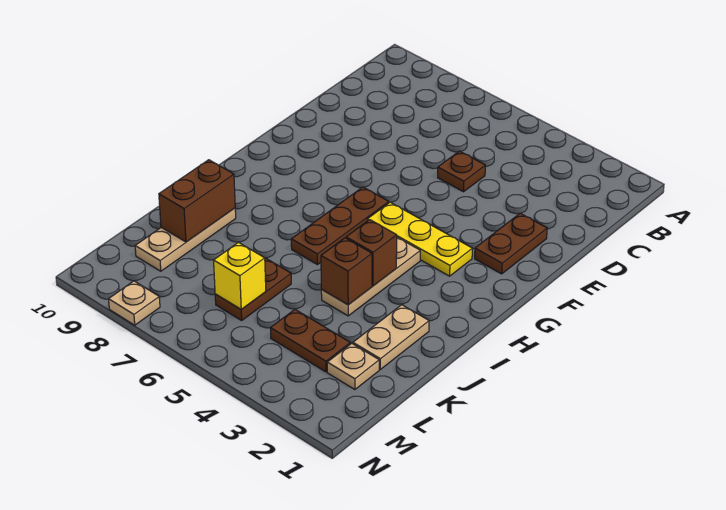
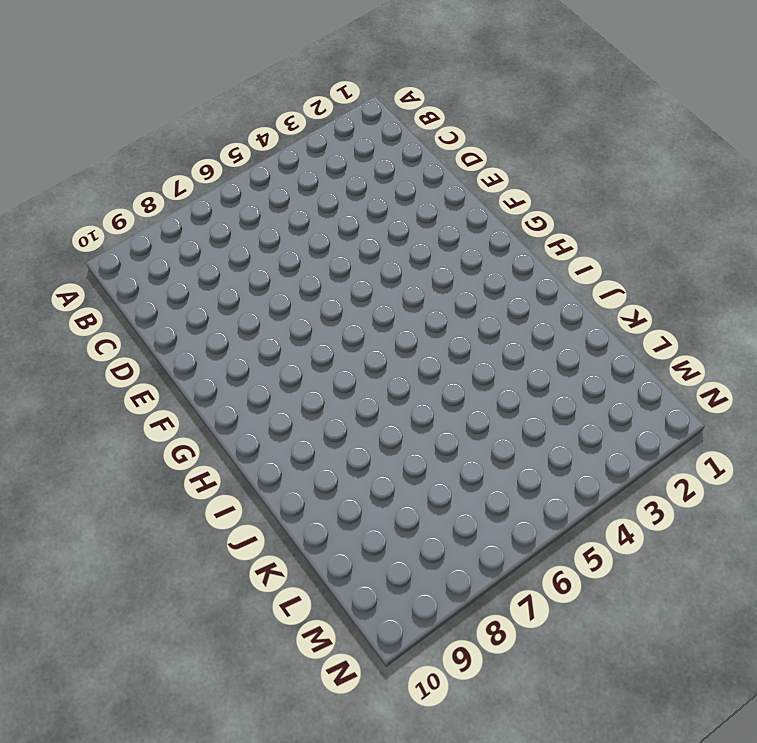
none -> brown 1x1 plate [438,151,485,192]
none -> brown 1x2 plate [475,213,547,274]
none -> yellow 1x3 plate [367,202,472,276]

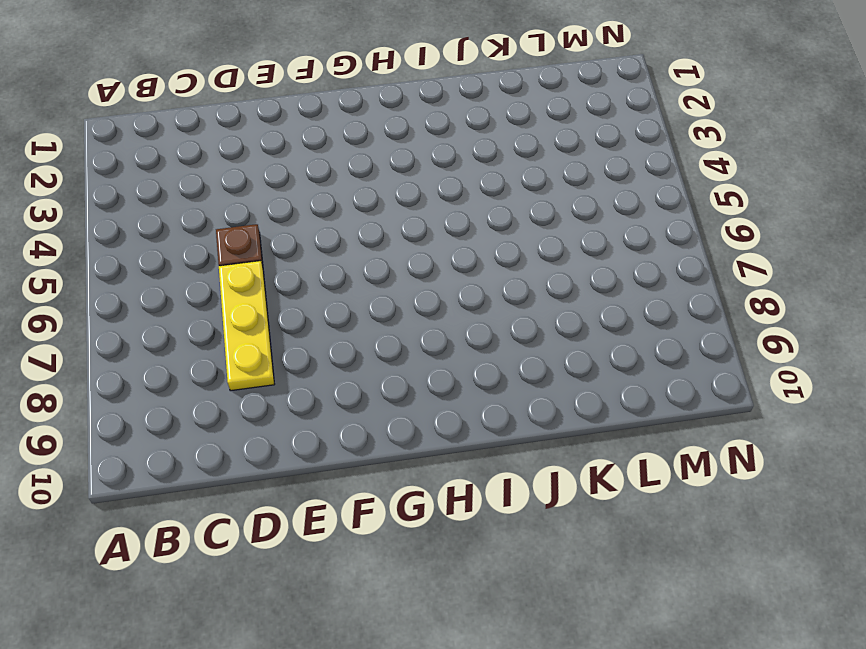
yellow 1x3 plate [219,261,275,391] -> yellow 1x3 plate moved to [367,202,472,276]
none -> brown 1x2 plate [475,213,547,274]
none -> brown 1x3 plate [291,187,389,265]
none -> tan 1x3 plate [321,237,420,316]

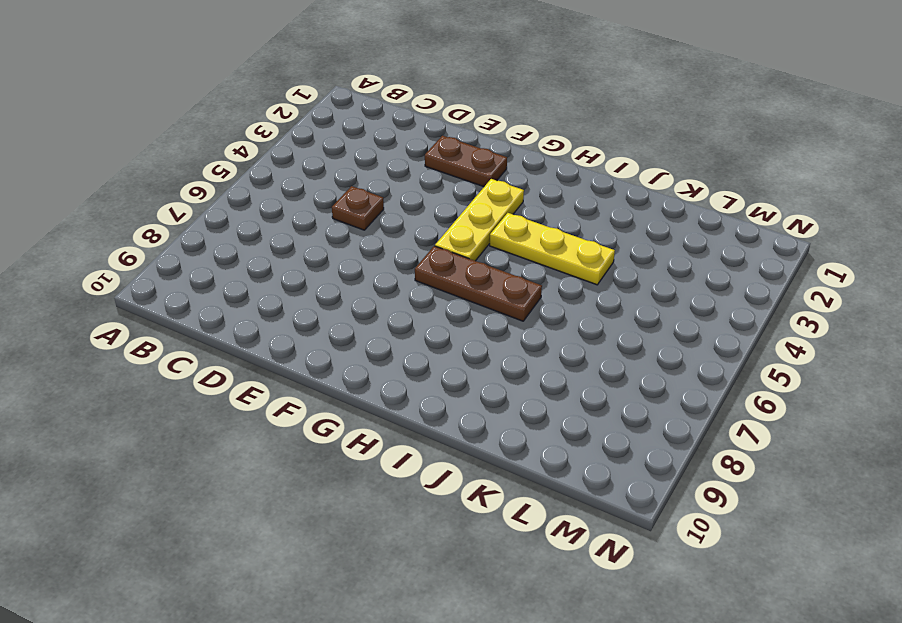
yellow 1x3 plate [490,213,615,285] -> tan 1x3 plate [321,237,420,316]
none -> tan 1x2 plate [353,305,429,369]
none -> tan 1x3 plate [135,208,236,271]
none -> brown 1x2 plate [215,258,291,320]

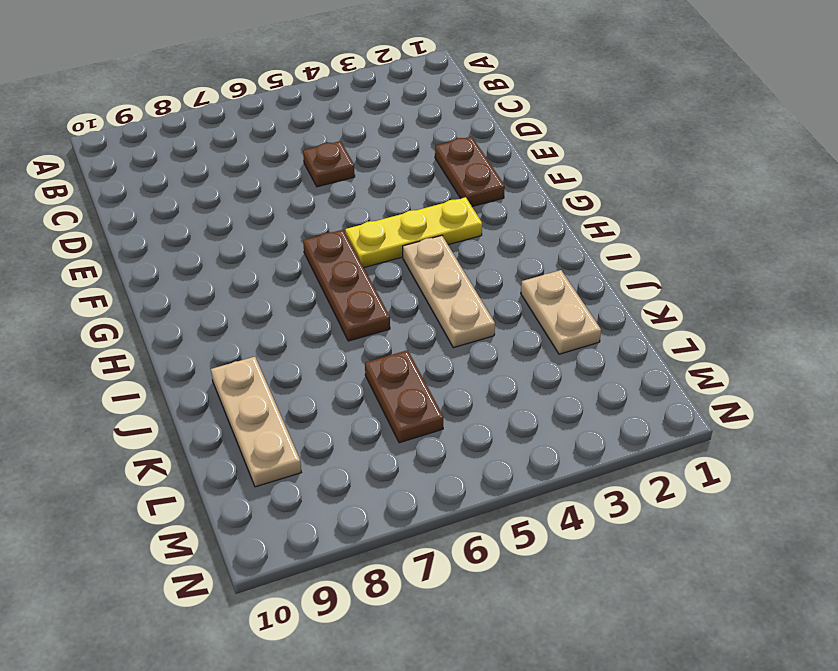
none -> tan 1x1 plate [327,343,379,390]
none -> brown 1x2 plate [270,310,350,372]
none -> tan 1x1 plate [109,281,160,325]

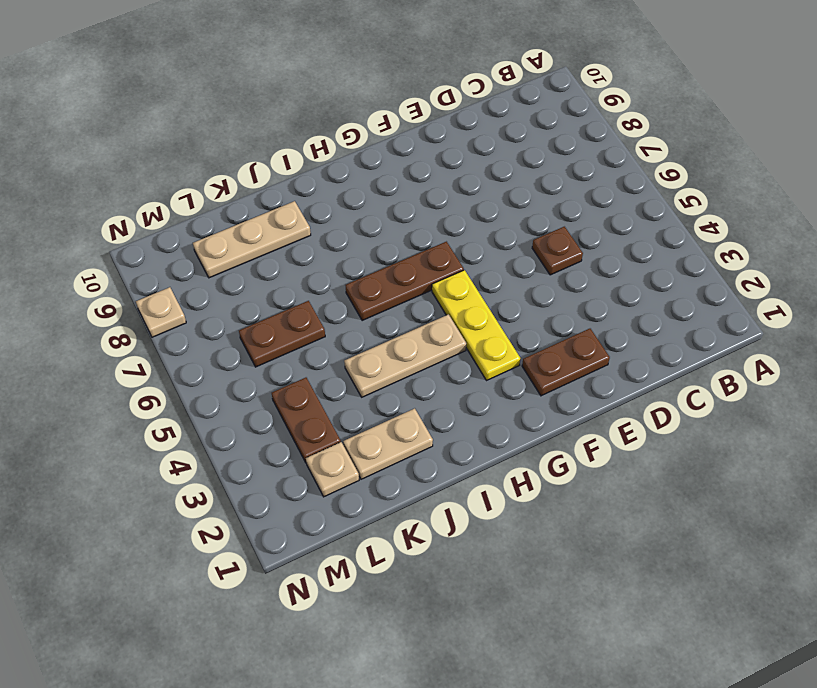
none -> brown 1x1 brick [346,220,397,286]
none -> brown 1x1 brick [321,238,372,305]
none -> brown 1x2 brick [159,160,235,242]

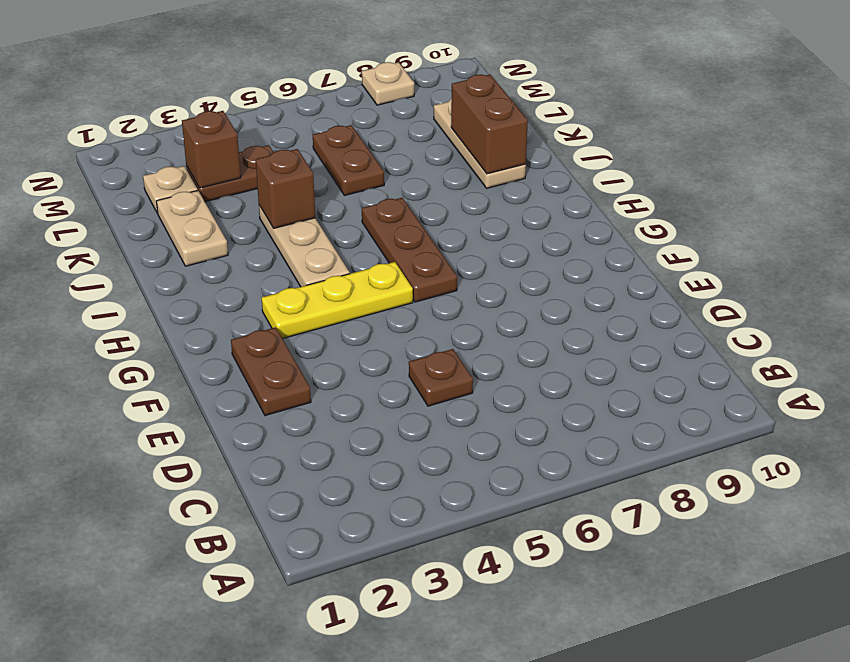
brown 1x1 brick [182,111,241,188] -> brown 1x1 brick moved to [346,220,397,286]
none -> yellow 1x1 brick [214,242,266,309]

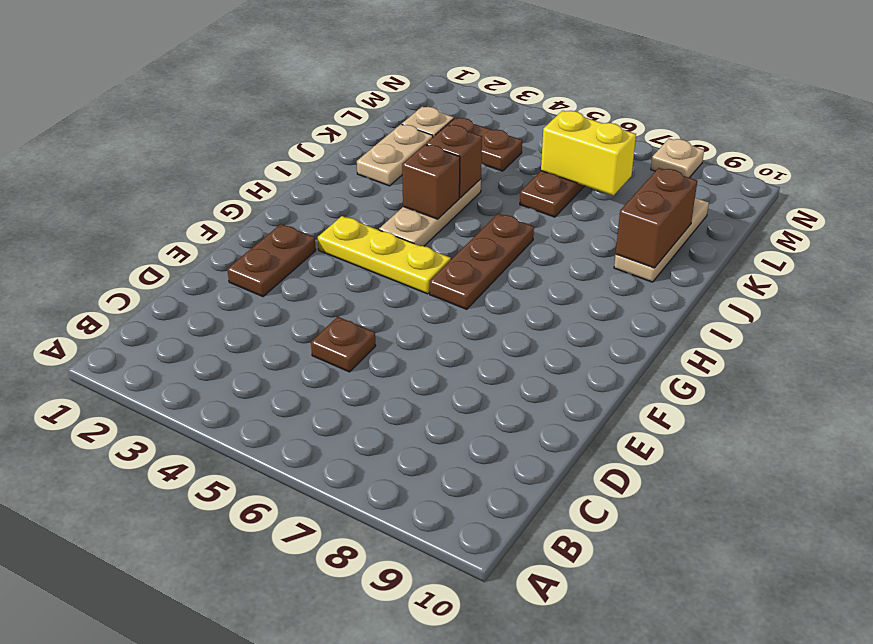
yellow 1x2 brick [541,110,636,195] -> yellow 1x1 brick [214,242,266,309]

